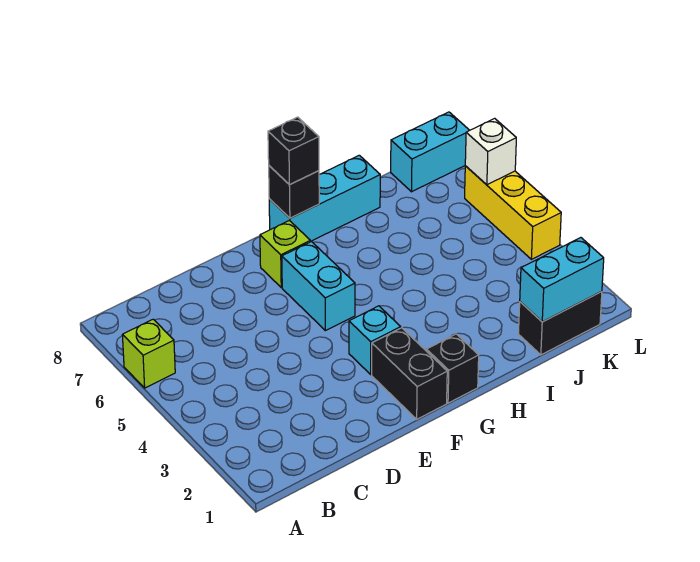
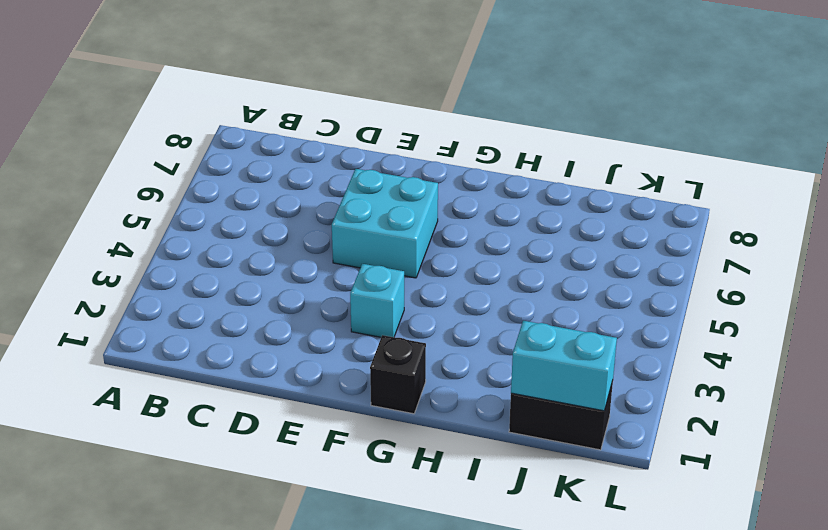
cyan 2x2 brick [332,169,438,278] -> cyan 1x2 brick [282,241,355,331]
none -> lime 1x1 brick [122,319,175,388]
none -> black 1x2 brick [372,328,447,419]
none -> lime 1x1 brick [260,221,310,287]

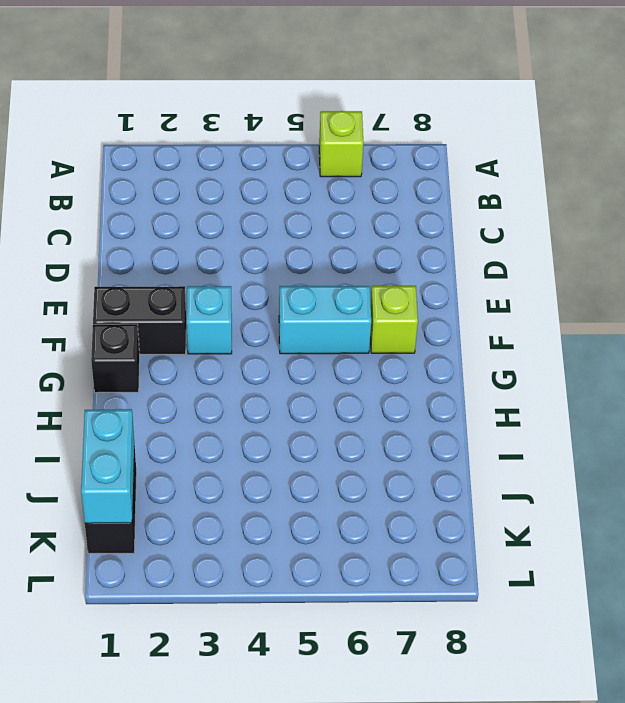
none -> cyan 1x3 brick [269,155,380,242]
none -> cyan 1x2 brick [391,112,470,192]
none -> yellow 1x3 brick [465,166,561,259]

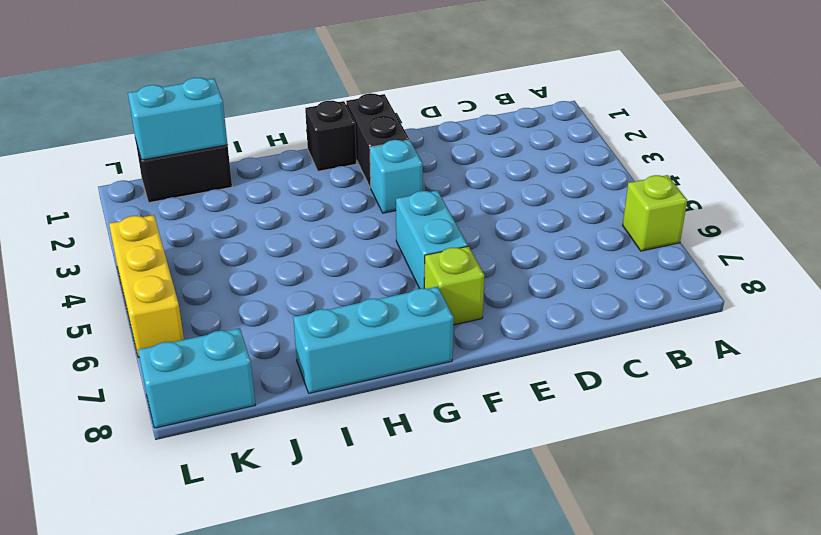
none -> black 1x1 brick [269,166,319,218]
none -> white 1x1 brick [465,118,516,185]
none -> black 1x1 brick [268,117,319,185]

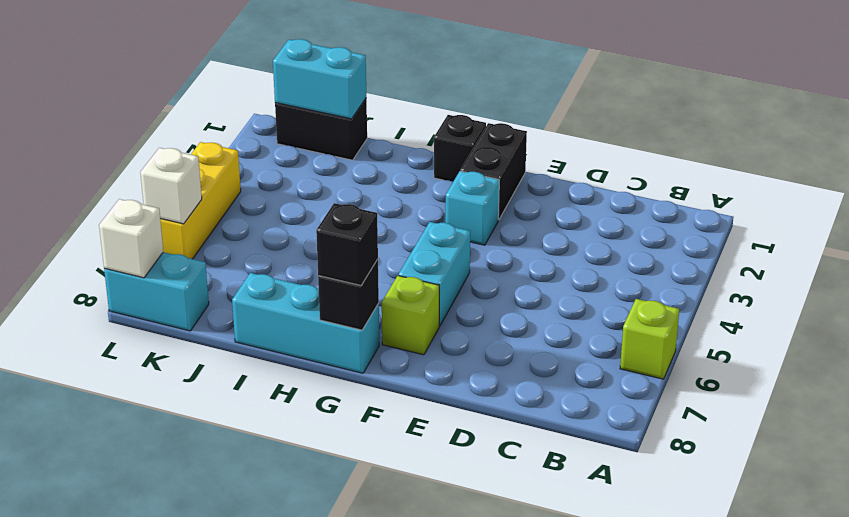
white 1x1 brick [99,199,163,278] -> none

